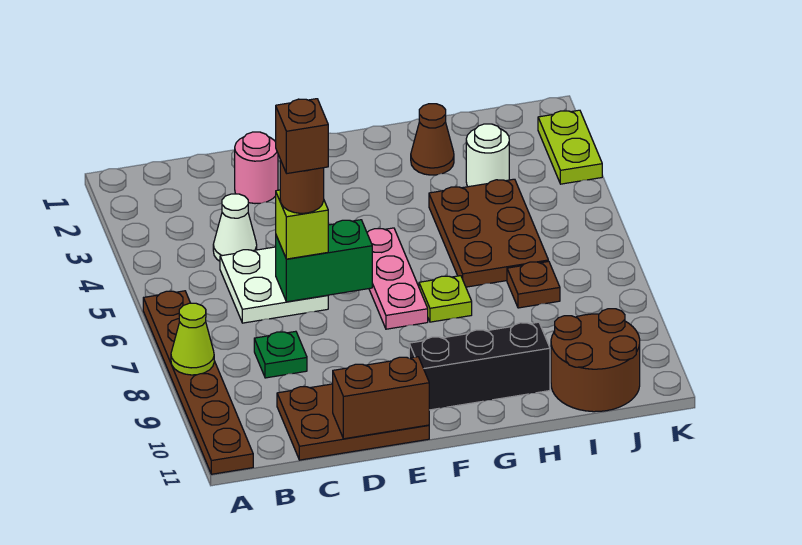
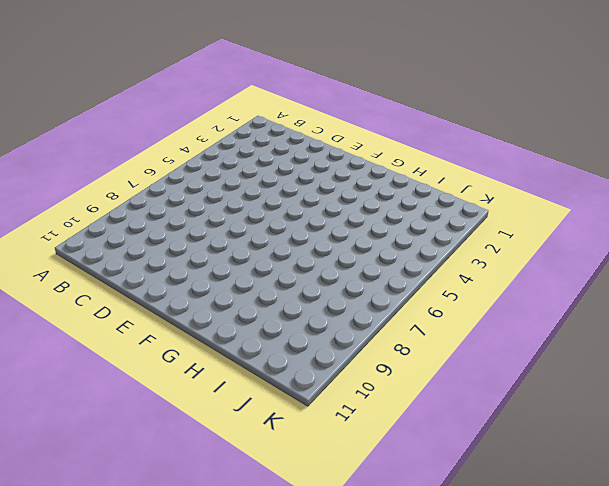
none -> brown 1x6 plate [143,291,253,474]
none -> white 1x1 cone [213,194,257,261]
none -> white 2x2 plate [220,247,328,323]

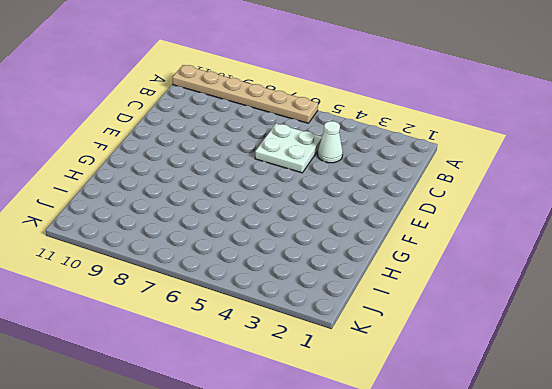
tan 1x6 plate [173,65,318,123] -> brown 1x6 plate [143,291,253,474]
none -> green 1x1 plate [254,331,307,378]
none -> brown 2x3 plate [277,384,429,460]
none -> pink 1x1 round brick [235,132,278,204]

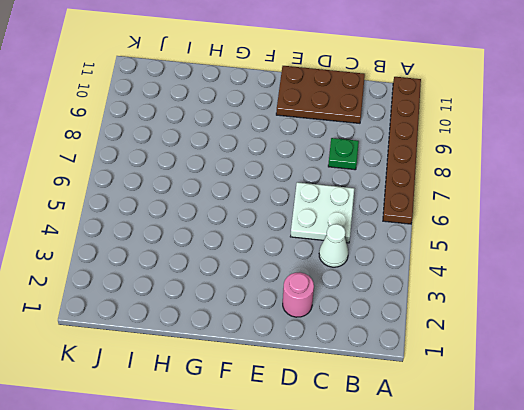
none -> pink 1x3 plate [367,228,428,329]
none -> black 1x3 brick [409,322,550,410]
none -> lime 1x1 plate [419,276,472,322]

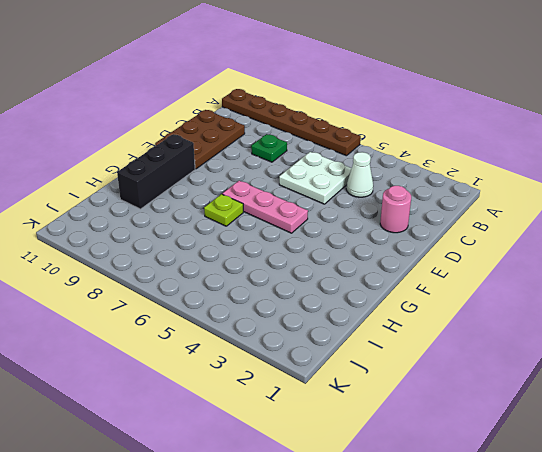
none -> brown 1x1 cone [411,104,454,175]
none -> brown 2x3 plate [429,179,548,287]
none -> white 1x1 round brick [466,124,509,187]

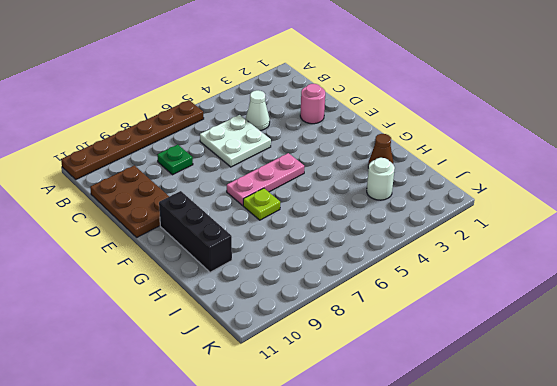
none -> brown 2x3 plate [429,179,548,287]
none -> brown 1x1 plate [507,261,560,308]
none -> brown 2x2 round brick [551,309,640,412]

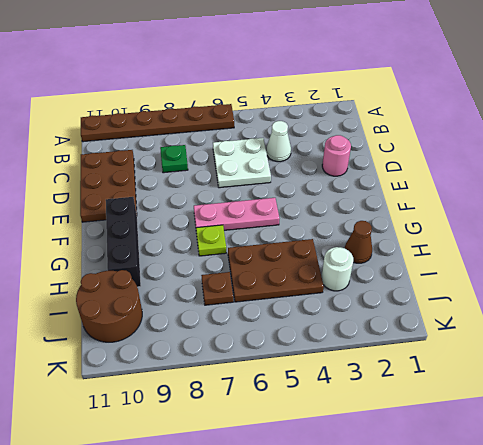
none -> lime 1x2 plate [538,110,602,184]
none -> lime 1x1 cone [171,303,214,375]
none -> green 1x2 brick [276,220,372,302]

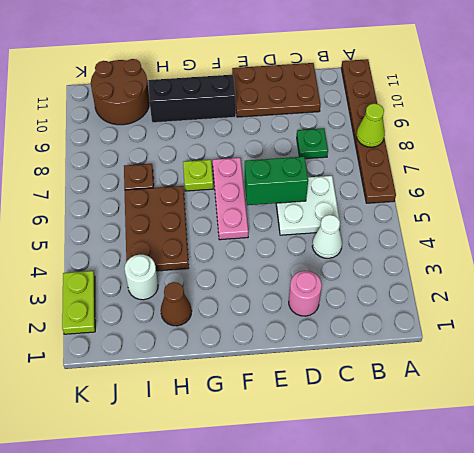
none -> brown 1x2 brick [333,357,429,439]
none -> lime 1x1 brick [276,190,328,259]
none -> brown 1x1 round brick [280,160,324,213]

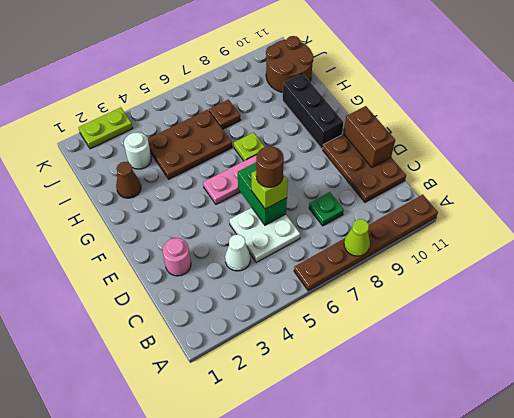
none -> brown 1x1 brick [276,99,328,173]

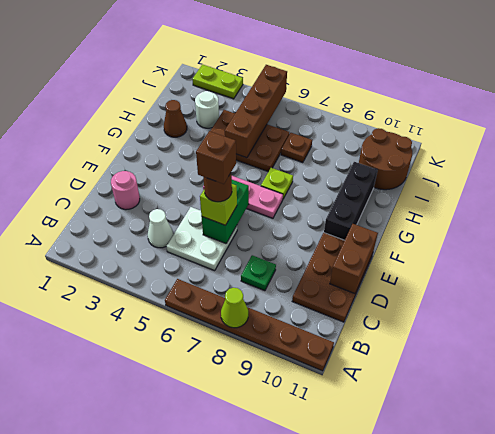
brown 1x4 brick [225,65,287,158] -> none

